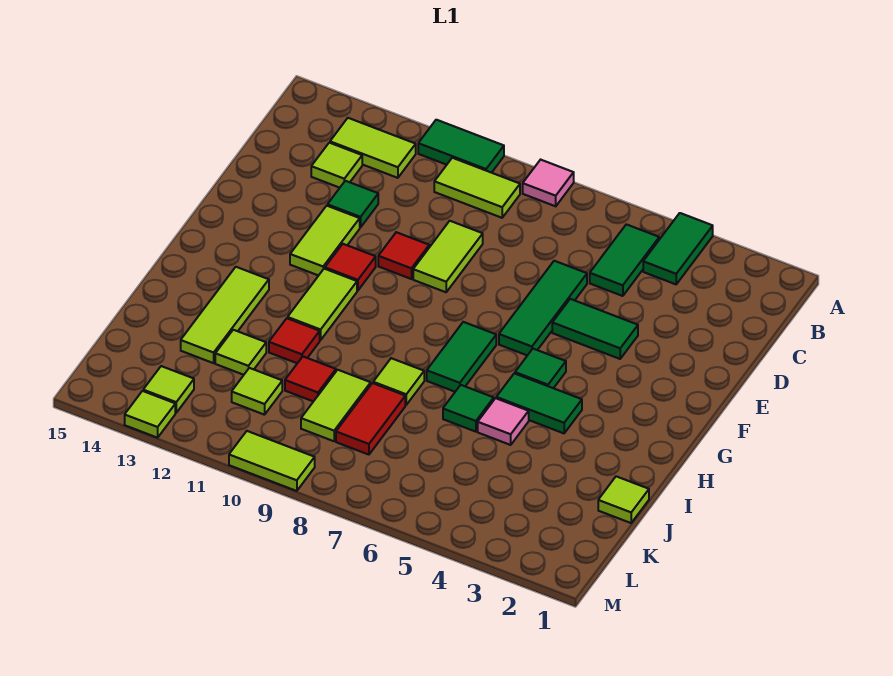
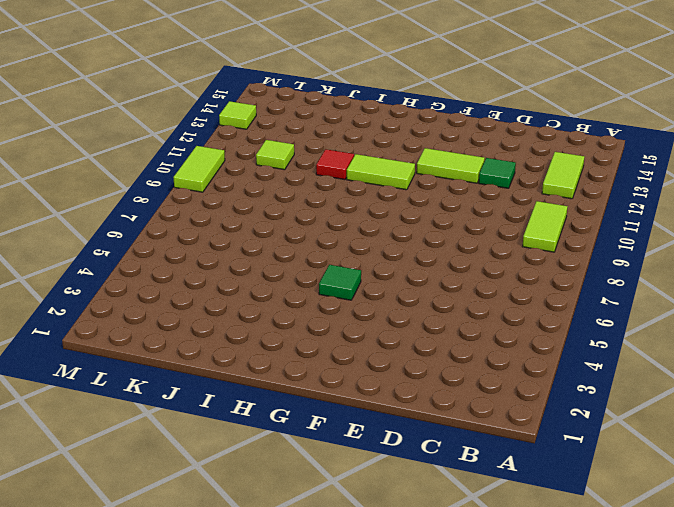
none -> green 1x2 tile [643,213,713,284]
none -> pink 1x1 tile [523,160,574,206]
none -> green 1x2 tile [418,120,504,173]
none -> green 1x2 tile [590,224,659,296]

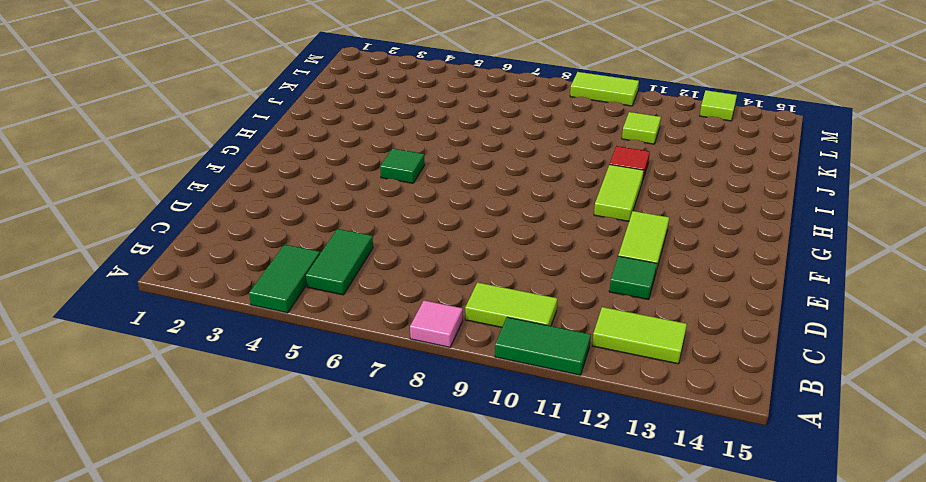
none -> lime 1x1 tile [311,143,362,188]
none -> green 1x3 tile [499,261,587,355]
none -> lime 1x2 tile [413,221,483,292]
none -> green 1x2 tile [552,299,638,359]

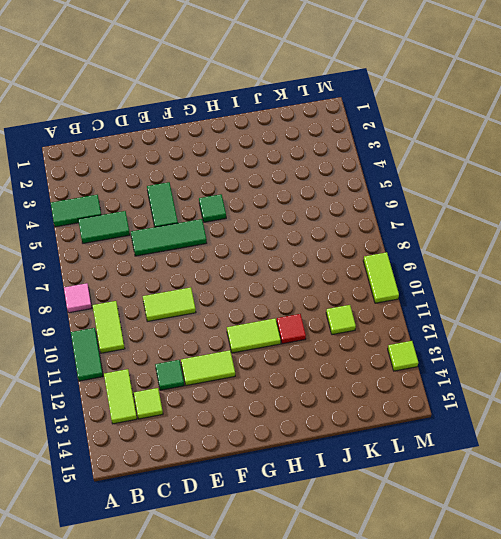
none -> red 1x1 tile [378,232,429,279]
none -> red 1x1 tile [325,244,376,290]
none -> green 1x2 tile [427,322,496,392]
none -> green 1x2 tile [496,373,582,433]

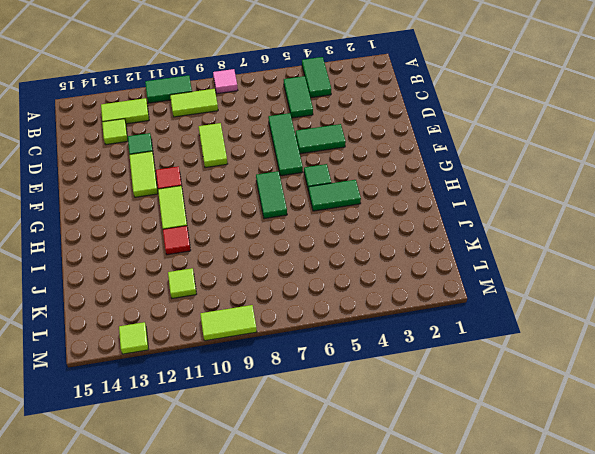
none -> red 1x1 tile [378,232,429,279]
none -> lime 1x3 tile [181,267,269,363]
none -> pink 1x1 tile [478,398,529,445]
none -> green 1x1 tile [443,385,494,432]

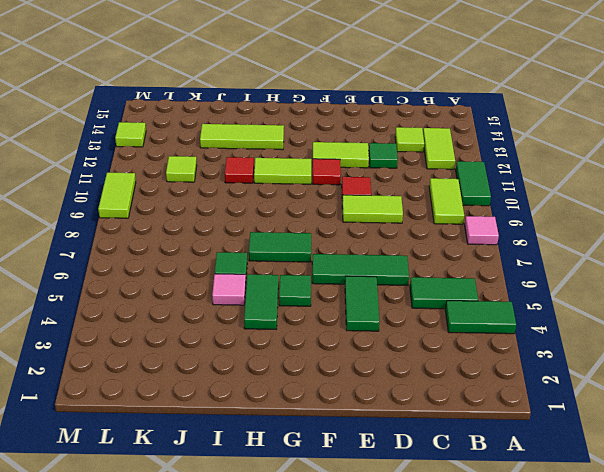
none -> lime 1x1 tile [373,358,424,405]
none -> lime 1x1 tile [598,476,649,523]
none -> red 1x2 tile [336,383,405,455]
none -> lime 1x2 tile [301,370,371,441]

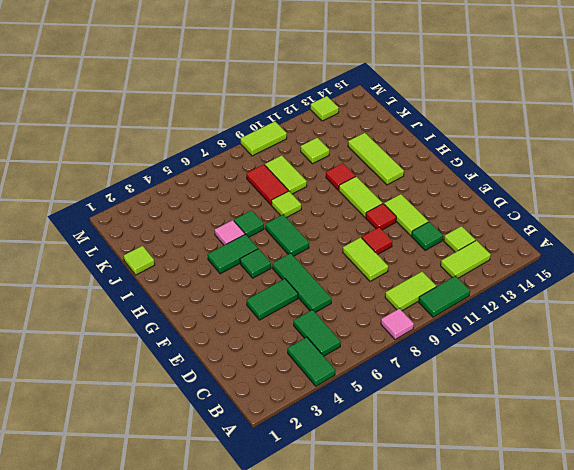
none -> red 1x1 tile [285,357,336,401]
none -> lime 1x1 tile [215,330,266,375]
none -> lime 1x1 tile [143,366,194,413]

